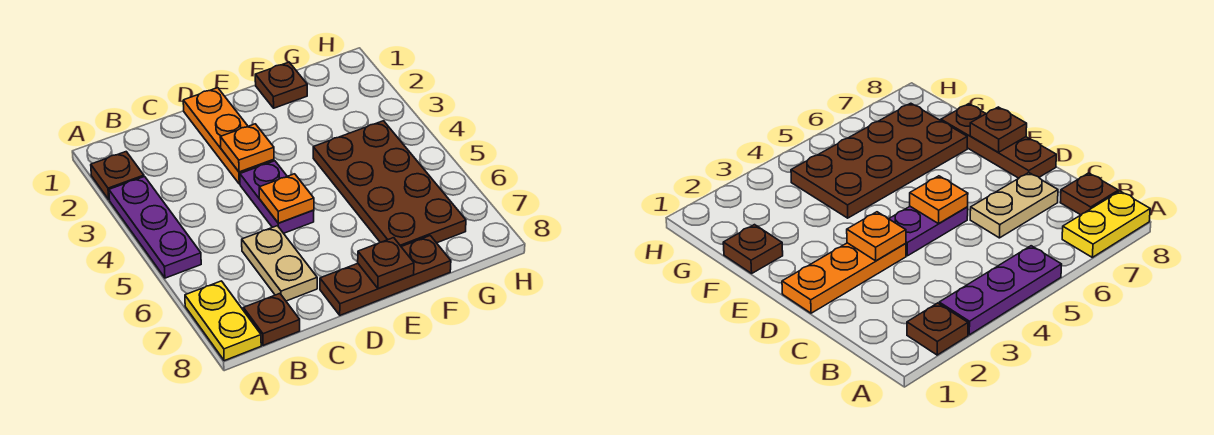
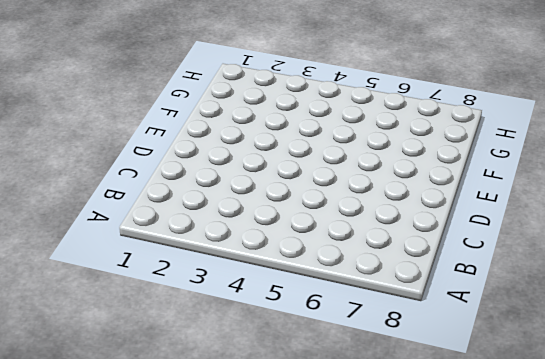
none -> brown 1x1 plate [91,152,144,200]
none -> purple 1x3 plate [109,177,201,278]
none -> yellow 1x2 plate [185,281,261,361]

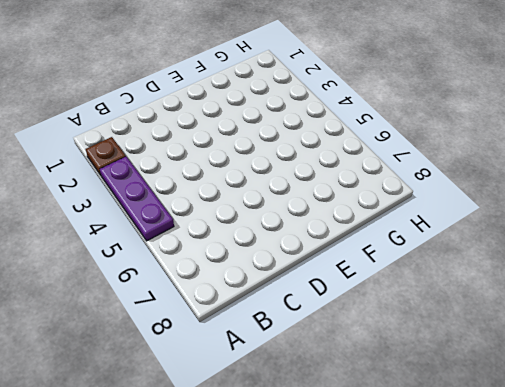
none -> yellow 1x2 plate [185,281,261,361]
none -> brown 1x1 plate [244,294,300,345]
none -> tan 1x2 plate [242,226,317,301]

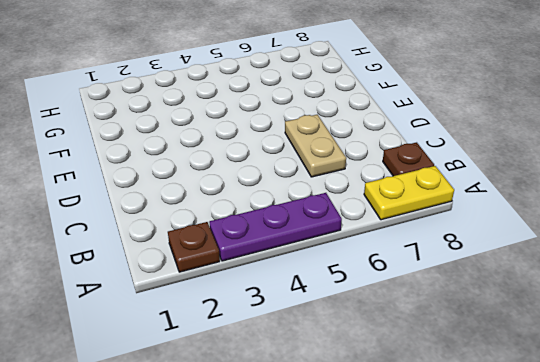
tan 1x2 plate [285,115,346,177] -> tan 1x2 plate turned to [242,226,317,301]
none -> orange 1x3 plate [183,88,274,184]
none -> purple 1x2 plate [240,161,314,233]
none -> brown 1x3 plate [320,236,451,315]

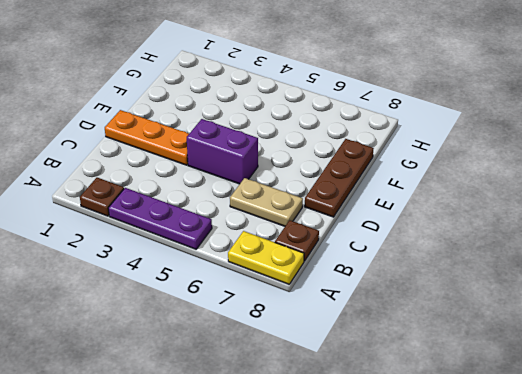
purple 1x2 brick [187,119,258,184] -> purple 1x2 plate [240,161,314,233]
none -> brown 1x1 plate [255,62,307,108]
none -> brown 2x4 plate [313,121,466,247]
none -> orange 1x1 plate [220,124,274,172]

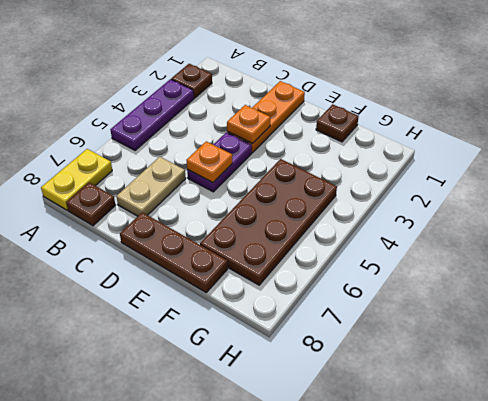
none -> brown 1x1 plate [358,238,414,289]

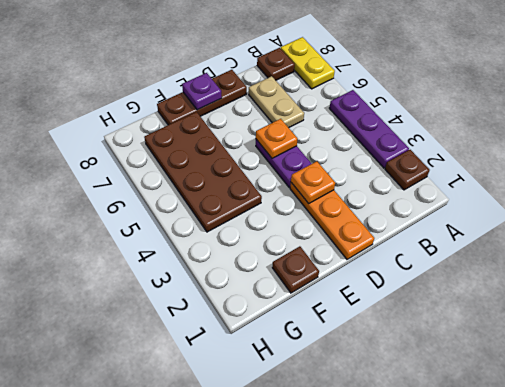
purple 1x1 plate [182,73,222,110] -> brown 1x1 plate [358,238,414,289]

